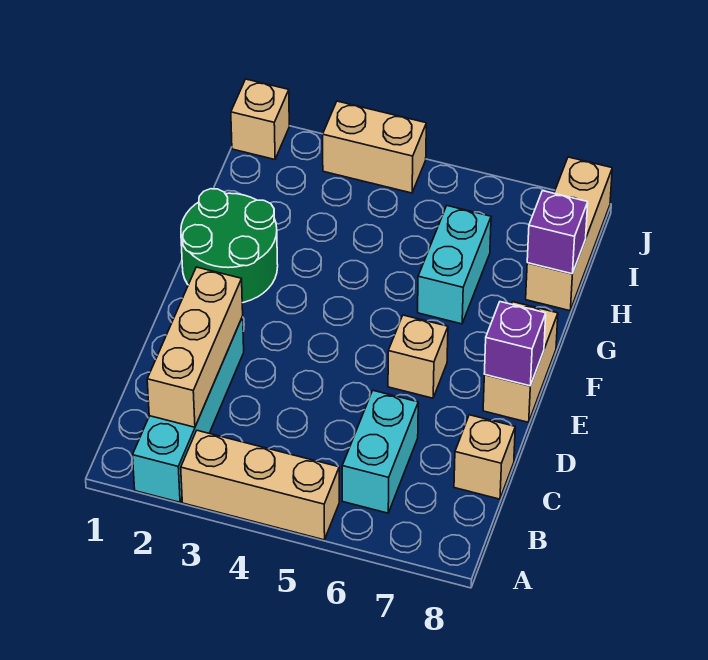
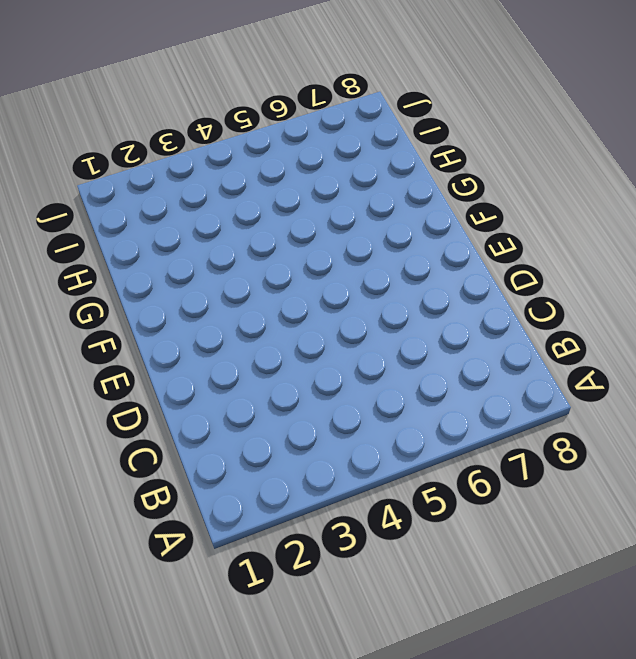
none -> cyan 1x4 brick [133,317,244,502]
none -> tan 1x3 brick [181,430,339,540]
none -> cyan 1x2 brick [342,391,418,513]

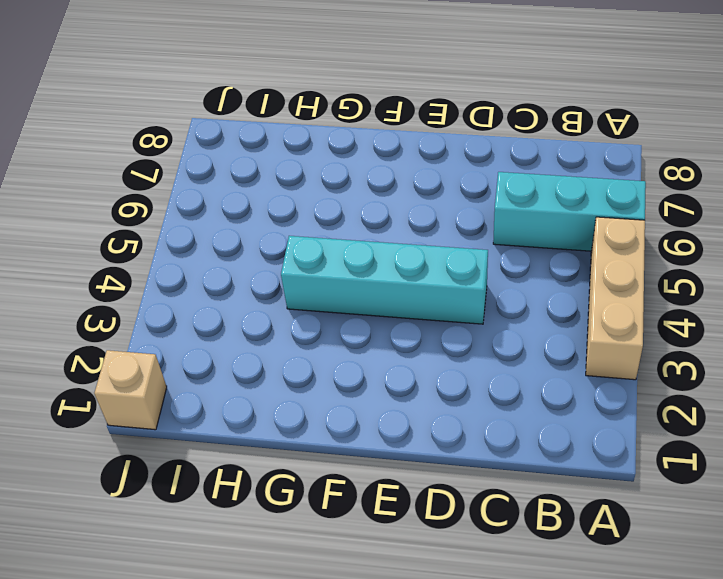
cyan 1x3 brick [493,172,646,251] -> cyan 1x2 brick [342,391,418,513]
cyan 1x4 brick [281,236,488,324] -> cyan 1x4 brick moved to [133,317,244,502]
none -> tan 1x1 brick [454,415,515,499]
none -> tan 1x1 brick [388,315,448,398]
none -> tan 1x2 brick [483,302,558,422]

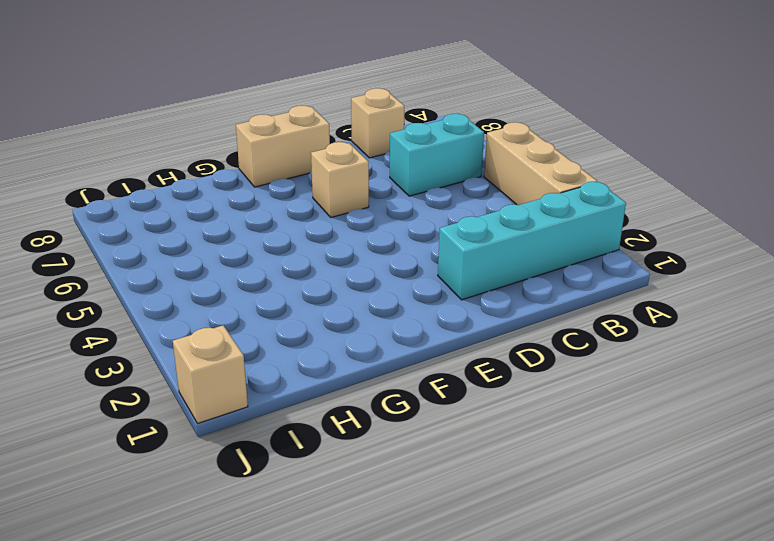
none -> green 2x2 round brick [181,189,278,303]
none -> cyan 1x2 brick [418,206,491,324]
none -> tan 1x3 brick [526,157,612,311]

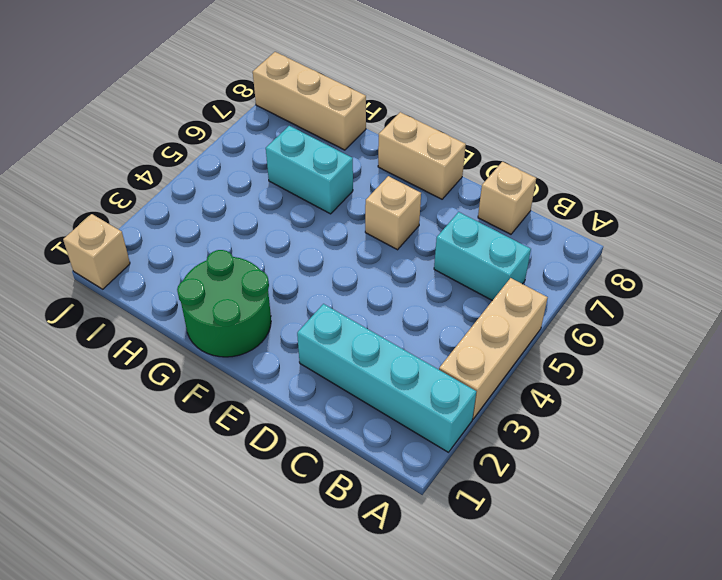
none -> tan 1x2 brick [323,101,426,193]
none -> tan 1x3 brick [147,267,243,427]
none -> purple 1x1 brick [484,302,546,386]

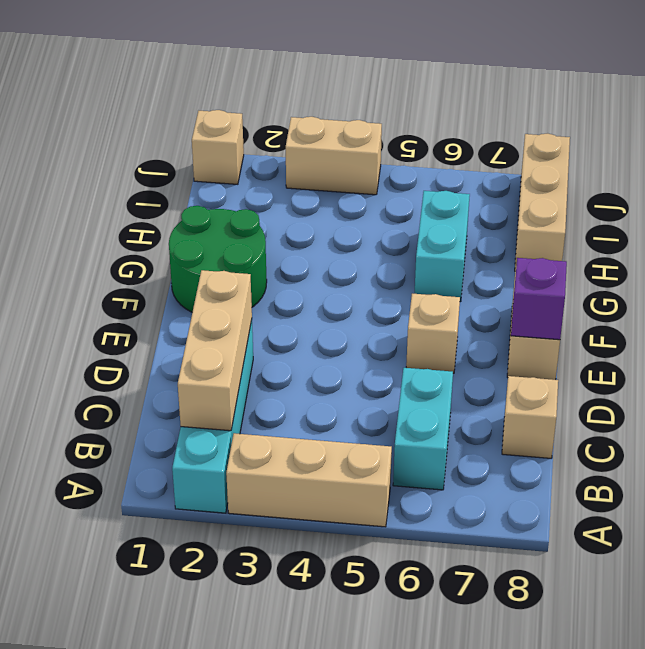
none -> purple 1x1 brick [527,191,588,274]

